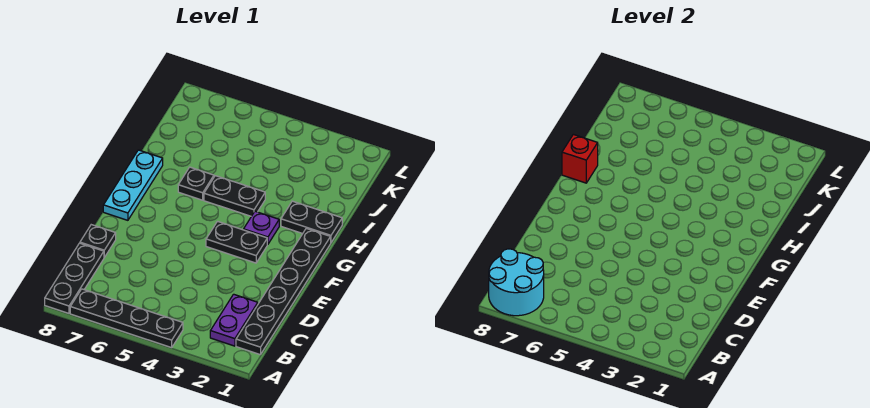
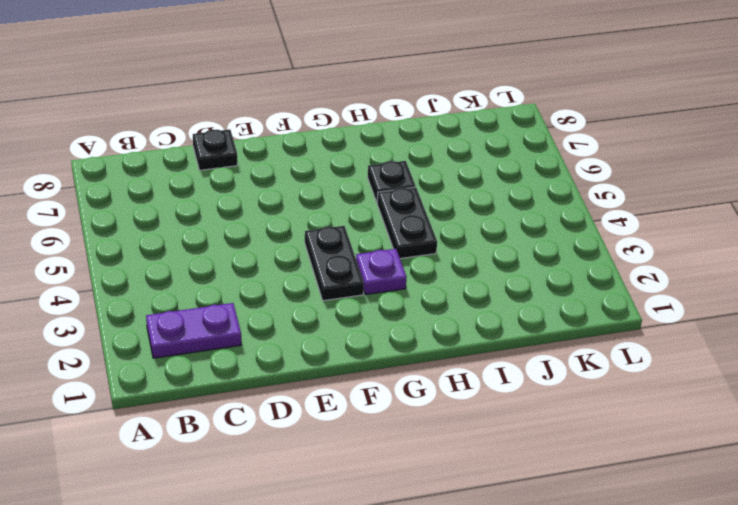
none -> black 1x4 plate [70,289,183,348]
none -> black 1x3 plate [45,243,104,313]
none -> black 1x6 plate [236,228,331,355]

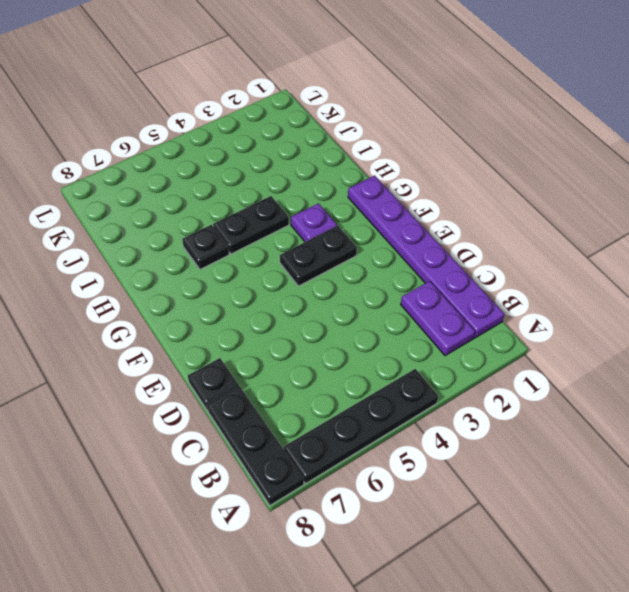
purple 1x6 plate [348,176,505,338] -> black 1x6 plate [236,228,331,355]
none -> cyan 1x3 plate [103,150,163,220]
none -> black 1x2 plate [281,201,342,242]
none -> cyan 2x2 round brick [489,249,544,316]

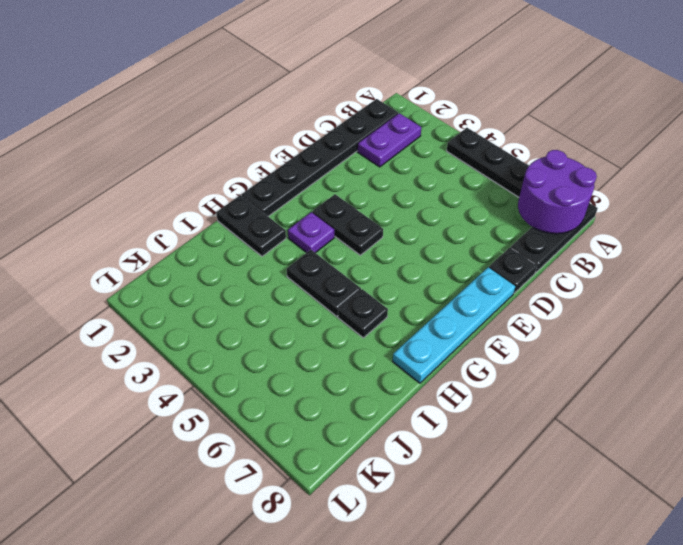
purple 2x2 round brick [518,150,597,234] -> cyan 2x2 round brick [489,249,544,316]
cyan 1x4 plate [393,267,515,383] -> cyan 1x3 plate [103,150,163,220]
none -> red 1x1 brick [562,134,598,183]

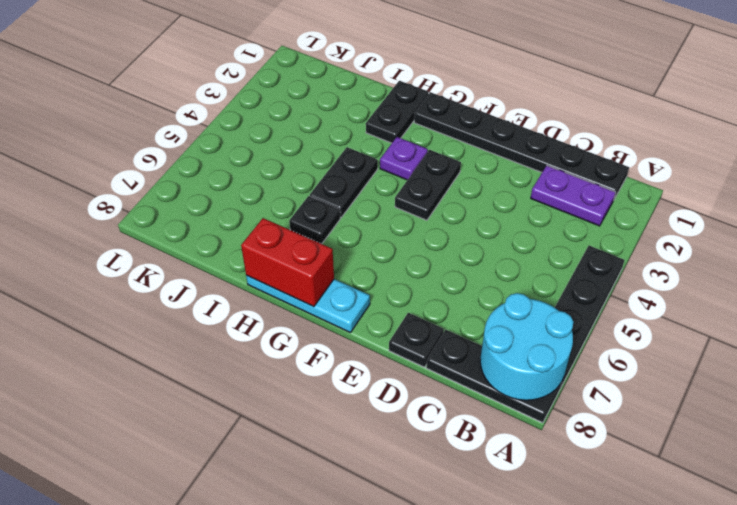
red 1x2 brick [241,218,334,307] -> red 1x1 brick [562,134,598,183]

